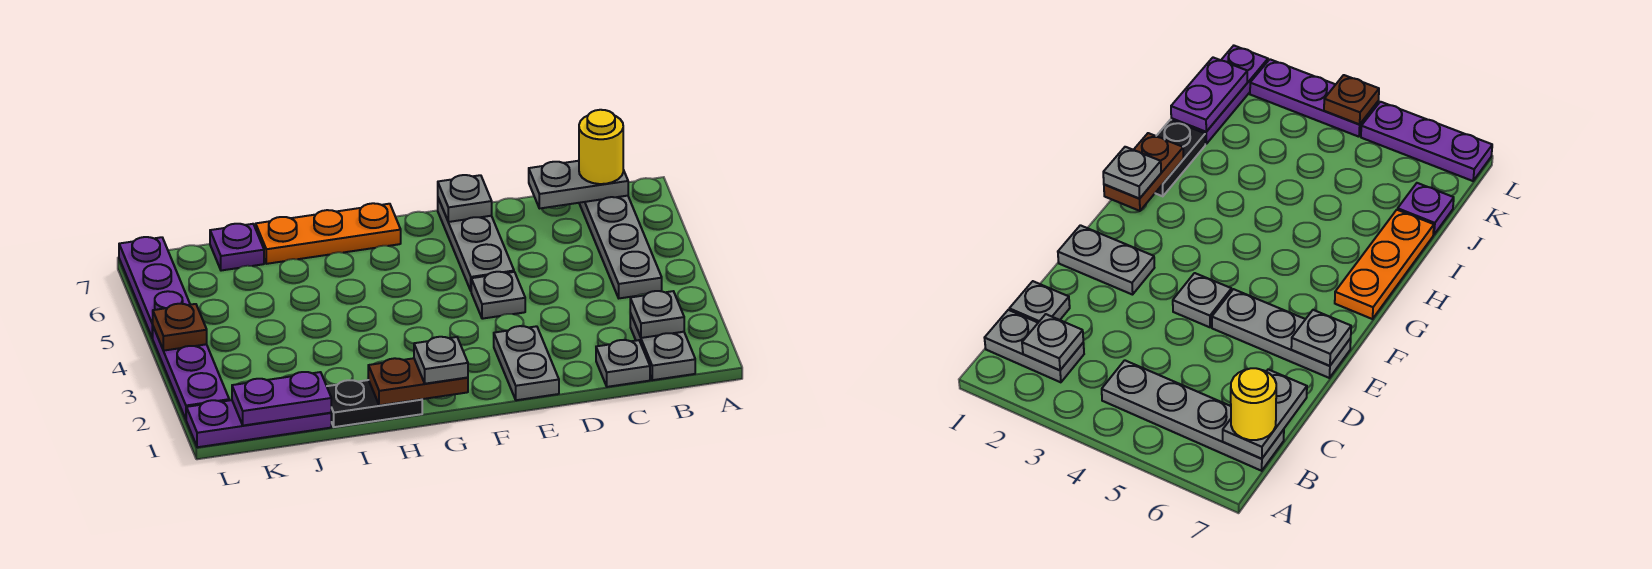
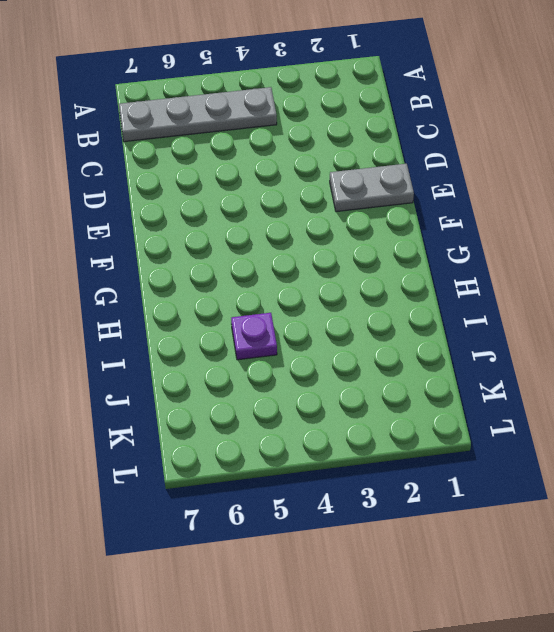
purple 1x1 plate [231,313,277,360] -> purple 1x1 plate moved to [210,224,264,271]
none -> grey 1x2 plate [630,313,695,380]
none -> grey 1x1 plate [596,340,650,387]
none -> grey 1x1 plate [471,272,525,319]

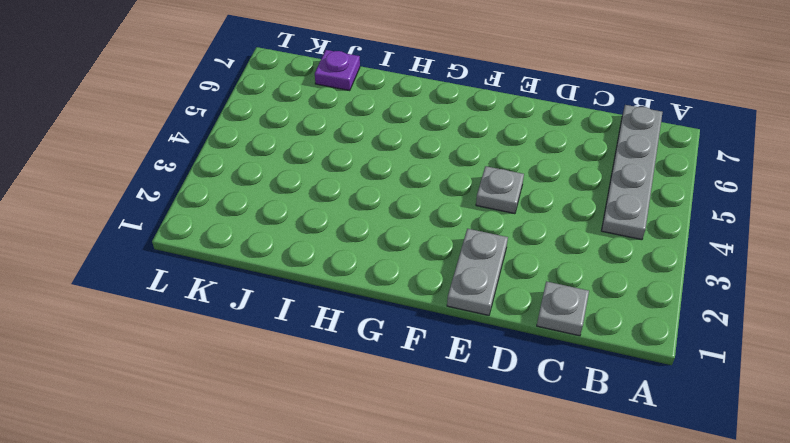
none -> grey 1x2 plate [630,313,695,380]
none -> grey 1x3 plate [438,199,514,290]
none -> orange 1x3 plate [256,203,401,264]

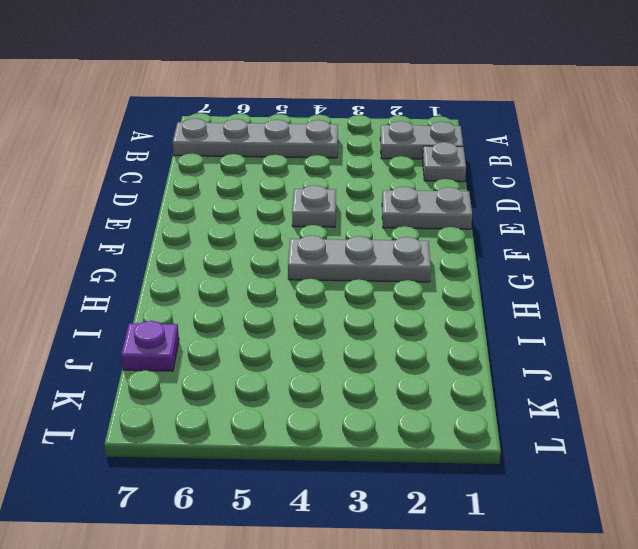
grey 1x3 plate [288,236,431,282] -> grey 1x3 plate moved to [438,199,514,290]
none -> orange 1x3 plate [256,203,401,264]
none -> black 1x2 plate [327,380,422,427]
none -> purple 1x3 plate [186,400,331,447]

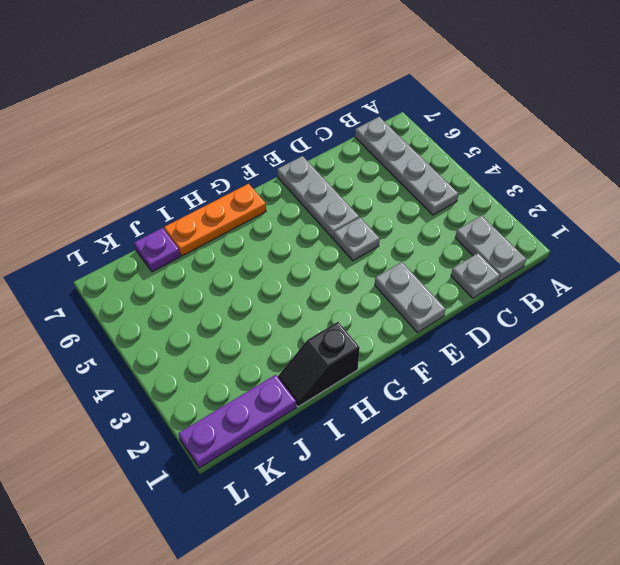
black 1x2 slope [278,322,360,407] -> black 1x2 plate [327,380,422,427]
none -> purple 1x3 plate [153,327,229,419]
none -> purple 1x3 plate [119,237,190,338]
none -> grey 1x1 plate [630,291,684,338]

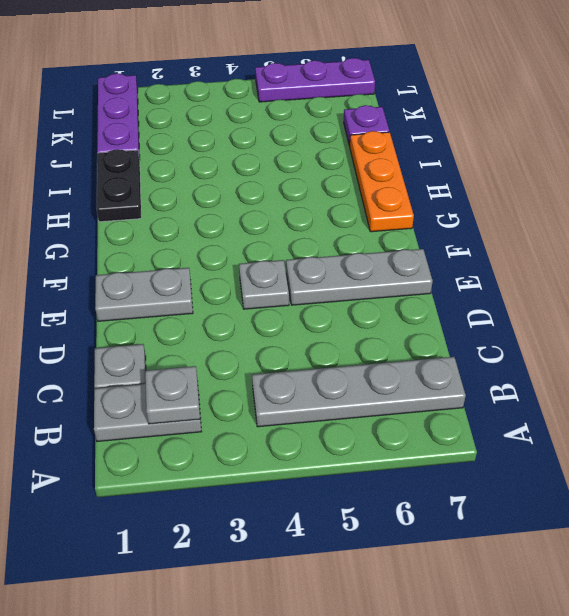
none -> purple 1x3 plate [153,327,229,419]
none -> grey 1x2 plate [529,161,628,209]
none -> grey 1x1 plate [438,175,492,222]

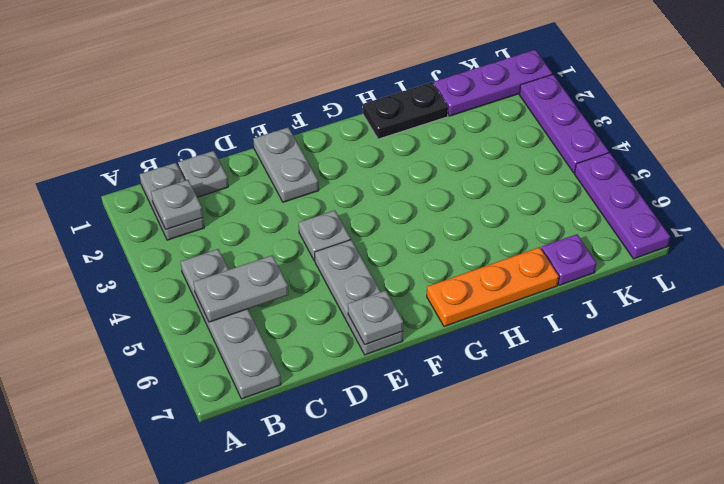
grey 1x2 plate [194,255,288,322] -> grey 1x2 plate moved to [529,161,628,209]
none -> brown 1x2 plate [368,358,468,405]
none -> purple 1x2 plate [232,372,331,426]
none -> brown 1x1 plate [153,304,207,351]

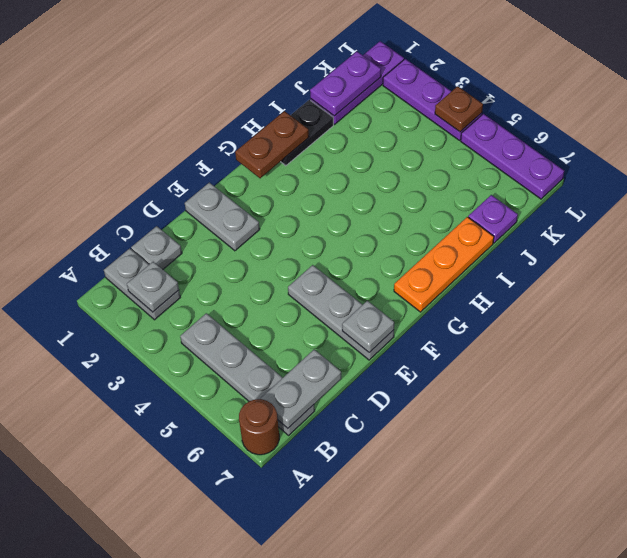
brown 1x1 round brick [239,399,279,455] -> none
none -> grey 1x1 plate [471,272,525,319]
none -> yellow 1x1 round brick [579,110,623,184]
none -> grey 1x1 plate [414,337,468,384]

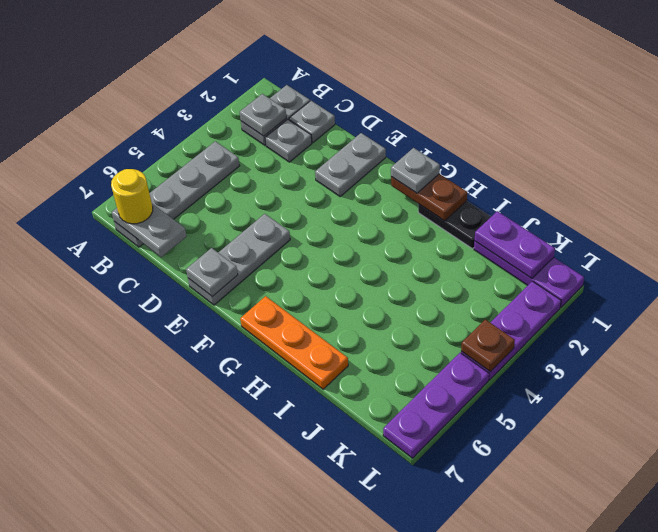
grey 1x1 plate [265,119,312,162] -> grey 1x1 plate moved to [471,272,525,319]
none -> purple 1x1 plate [210,224,264,271]

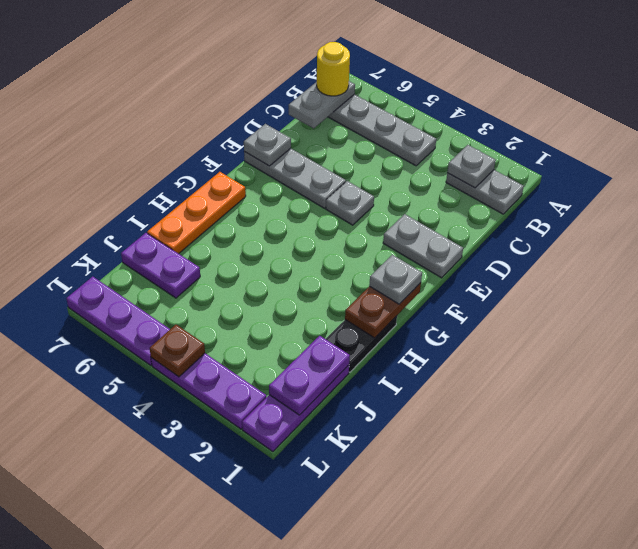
purple 1x2 plate [121,233,200,298] -> purple 1x1 plate [210,224,264,271]
none -> grey 1x1 plate [596,340,650,387]

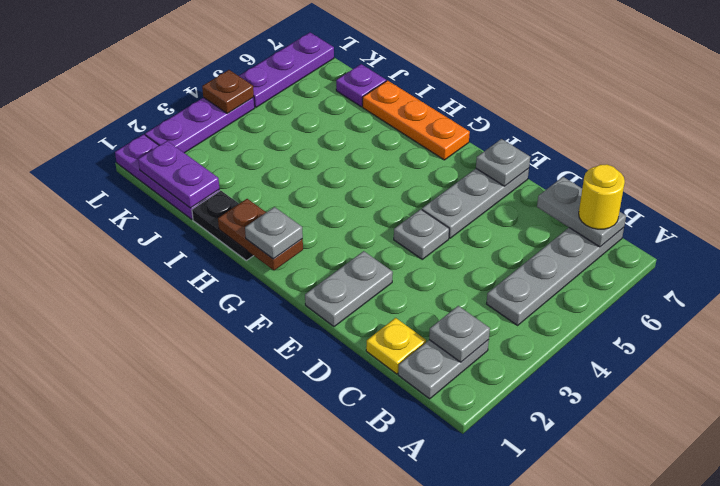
yellow 1x1 plate [366,318,426,374] -> grey 1x1 plate [596,340,650,387]

